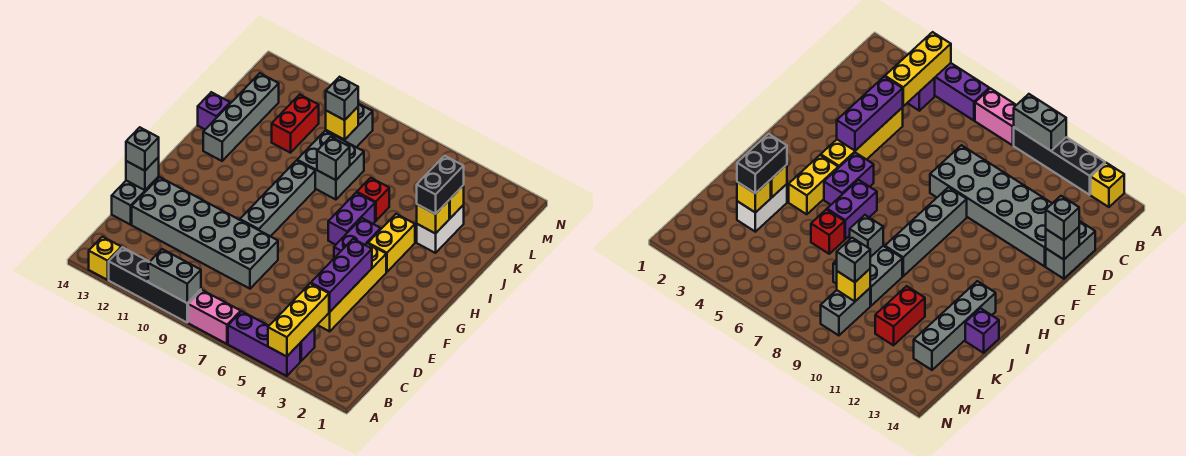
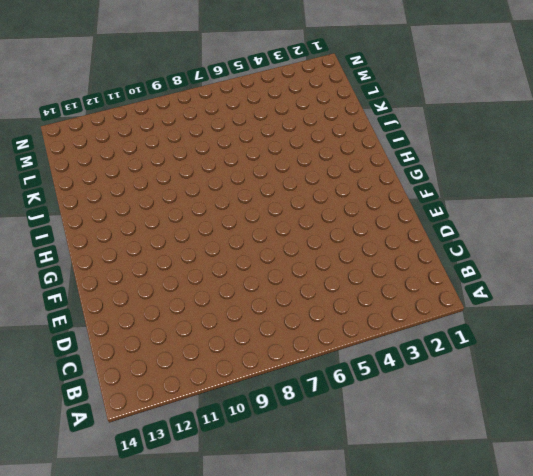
none -> purple 1x3 brick [228,311,300,376]
none -> pink 1x2 brick [188,290,241,344]
none -> black 1x4 brick [109,247,201,322]
none -> yellow 1x1 brick [89,237,121,280]

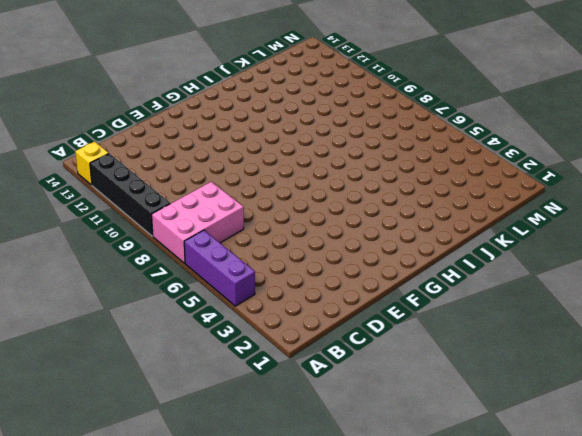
pink 2x3 brick [152,182,244,263] -> pink 1x2 brick [188,290,241,344]
none -> purple 1x1 brick [300,328,315,361]
none -> yellow 1x4 brick [318,244,386,331]
none -> grey 2x6 brick [132,177,278,289]
none -> grey 1x2 brick [112,177,159,225]

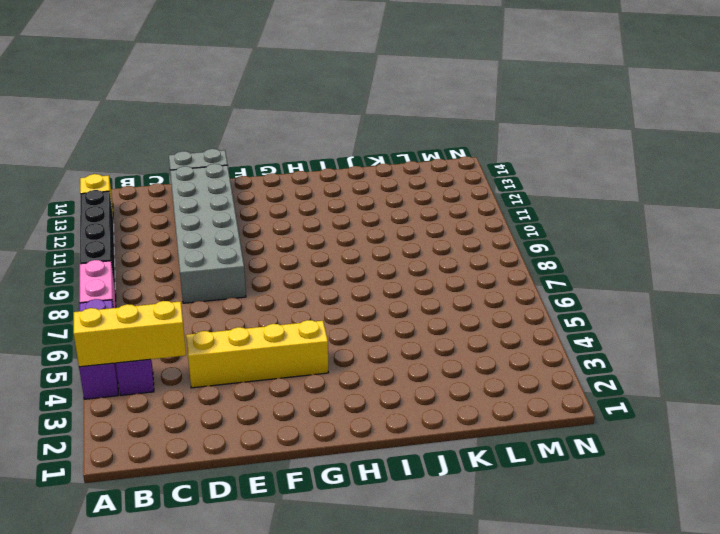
none -> grey 1x4 brick [240,161,315,237]
none -> purple 1x2 brick [334,218,381,258]
none -> yellow 1x2 brick [368,214,415,272]
none -> purple 1x2 brick [328,193,375,245]

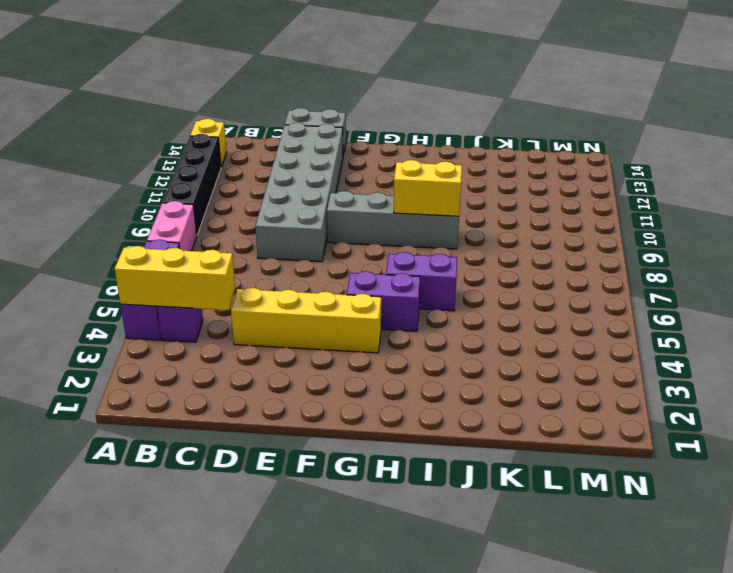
yellow 1x2 brick [394,160,462,216] -> yellow 1x2 brick moved to [368,214,415,272]
none -> grey 1x4 brick [203,73,279,161]
none -> white 1x2 brick [417,205,464,253]
none -> red 1x1 brick [357,178,389,221]
none -> grey 2x2 brick [297,131,364,200]

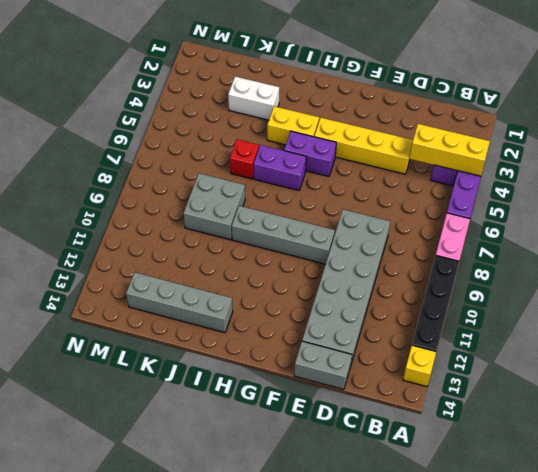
none -> purple 1x1 brick [198,92,230,129]
none -> red 1x2 brick [272,95,319,153]
none -> grey 1x2 brick [326,103,373,147]
none -> grey 1x2 brick [148,249,201,303]

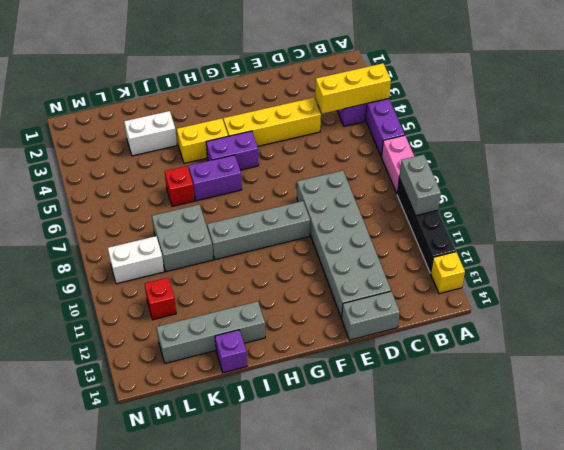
white 1x2 brick [108,236,164,284] -> grey 1x2 brick [326,103,373,147]
red 1x1 brick [145,278,176,320] -> red 1x2 brick [272,95,319,153]
none -> purple 1x3 brick [311,239,372,312]
none -> grey 1x1 brick [126,157,159,190]
none -> yellow 1x1 brick [417,201,449,234]
none -> grey 1x1 brick [317,137,350,180]

